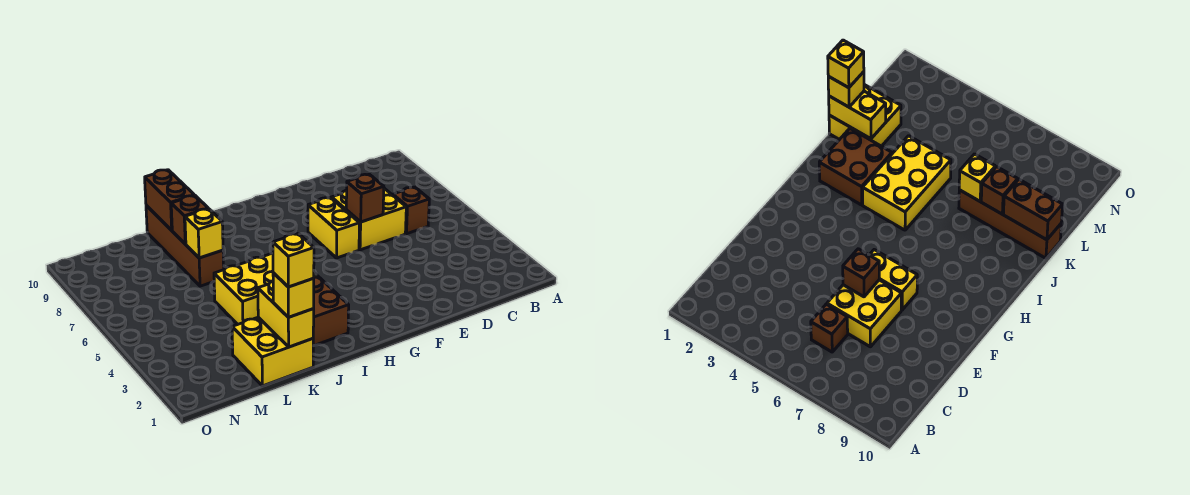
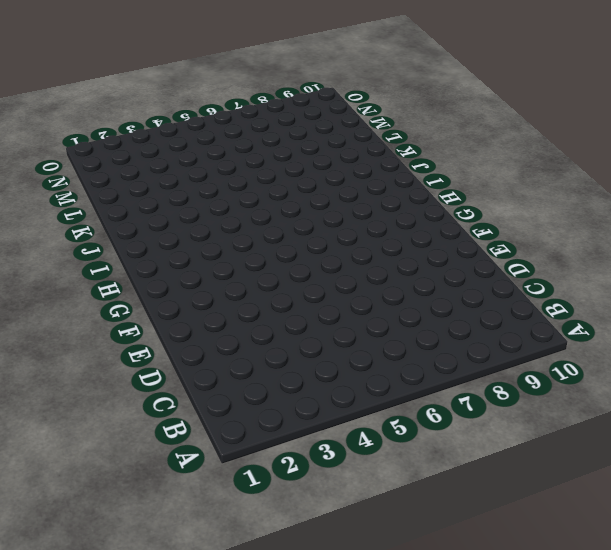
none -> brown 1x1 brick [393,187,429,234]
none -> yellow 2x2 brick [332,188,406,250]
none -> yellow 1x2 brick [308,197,360,258]

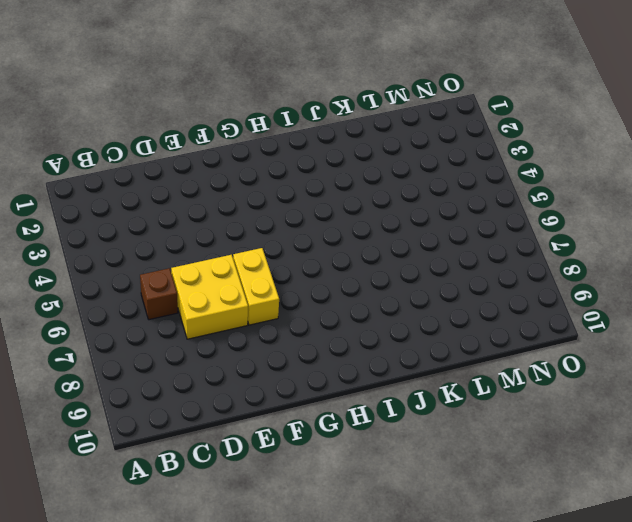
none -> brown 2x2 brick [313,276,349,346]
none -> yellow 2x3 brick [214,253,317,324]
none -> yellow 2x2 brick [232,317,313,386]

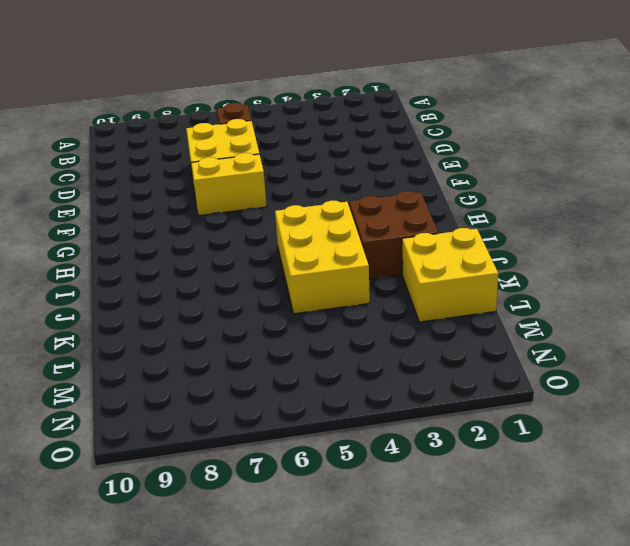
none -> brown 1x4 brick [146,205,224,286]
none -> brown 1x1 brick [346,174,384,222]
none -> yellow 1x2 brick [258,281,314,347]

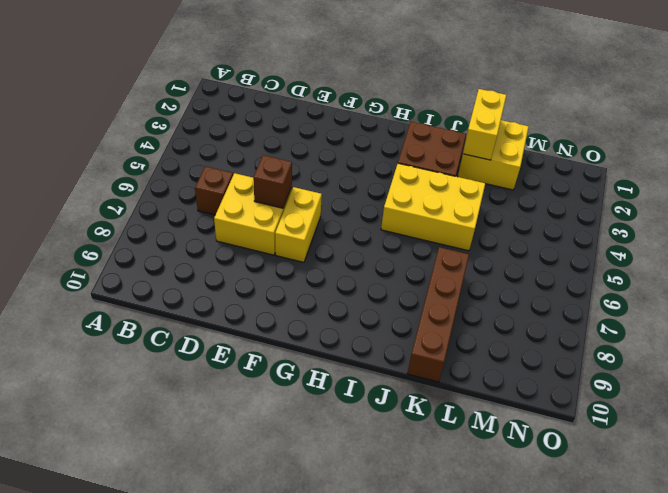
none -> yellow 1x1 brick [185,209,223,258]
none -> brown 1x1 brick [171,195,208,244]
none -> brown 1x2 brick [145,170,194,230]

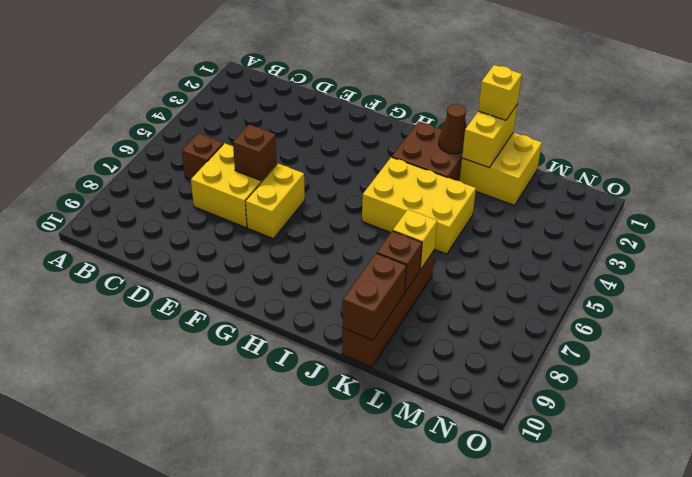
brown 1x1 cone [439,104,467,154] -> none
none -> yellow 1x1 brick [273,233,314,287]

